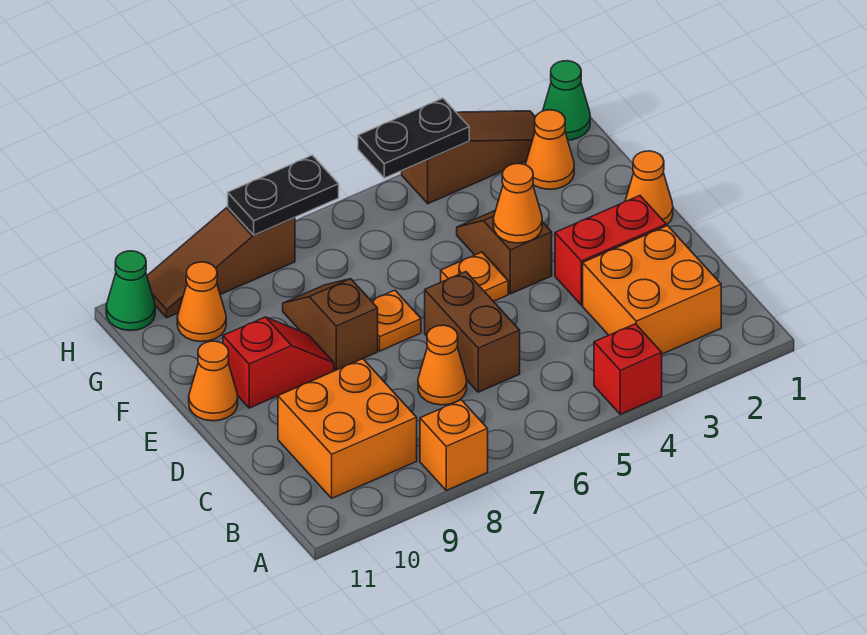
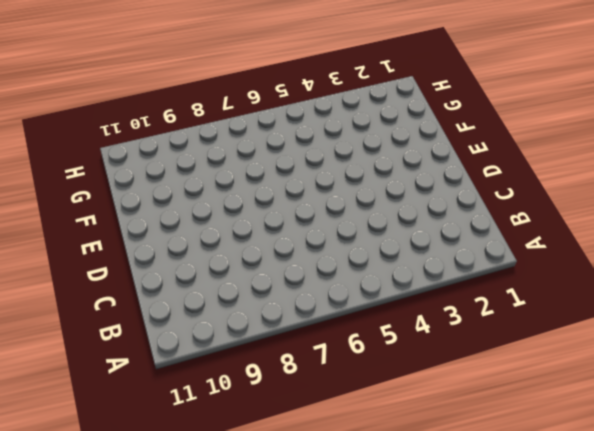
none -> red 1x1 brick [594,324,662,414]
none -> orange 1x1 brick [420,400,488,490]
none -> orange 2x2 brick [583,226,721,354]

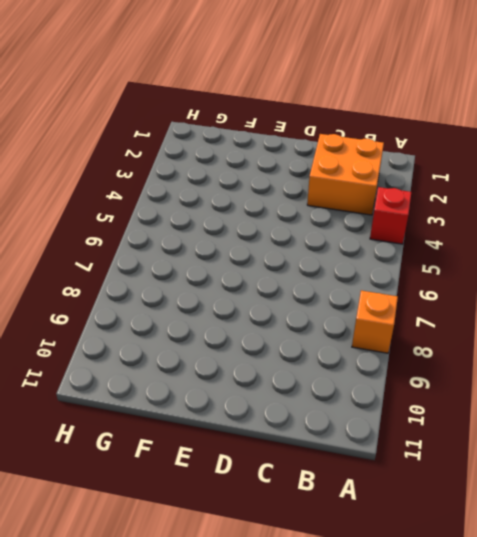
none -> orange 2x2 brick [278,359,417,498]
none -> brown 1x2 brick [425,272,520,392]
none -> orange 1x1 cone [418,325,467,405]

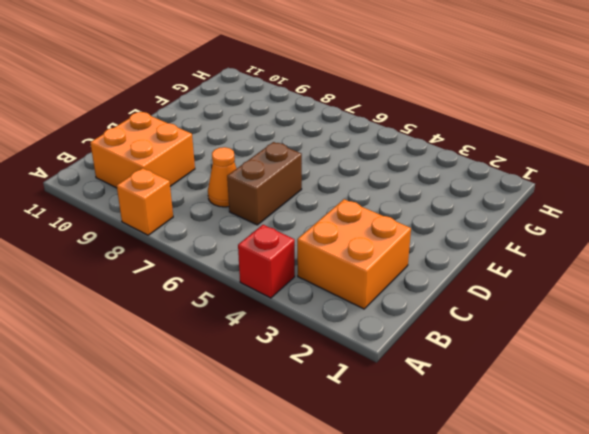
none -> red 1x2 brick [555,196,666,305]
none -> orange 1x1 cone [625,151,673,225]
none -> brown 1x2 slope [457,211,552,294]

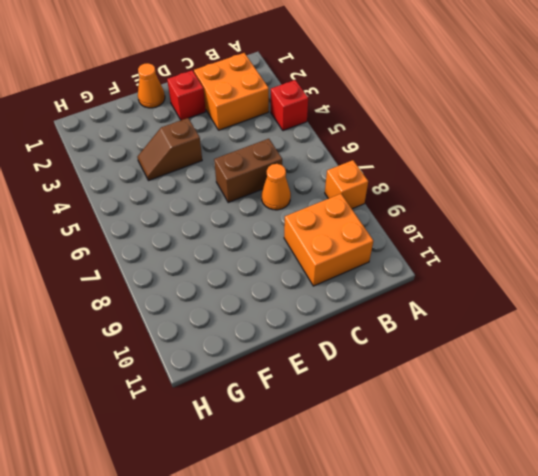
red 1x1 brick [167,70,206,120] -> red 1x2 brick [555,196,666,305]
none -> orange 1x1 plate [441,252,508,301]
none -> orange 1x1 plate [371,290,421,351]
none -> brown 1x2 slope [283,279,378,370]

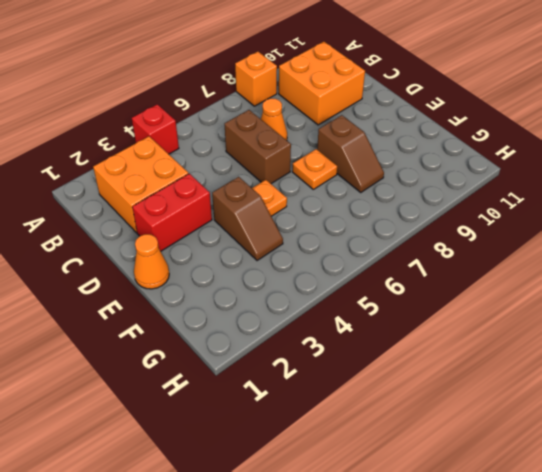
none -> red 1x2 slope [223,317,334,408]
none -> orange 1x1 cone [189,341,238,421]
none -> orange 1x1 cone [526,110,574,189]

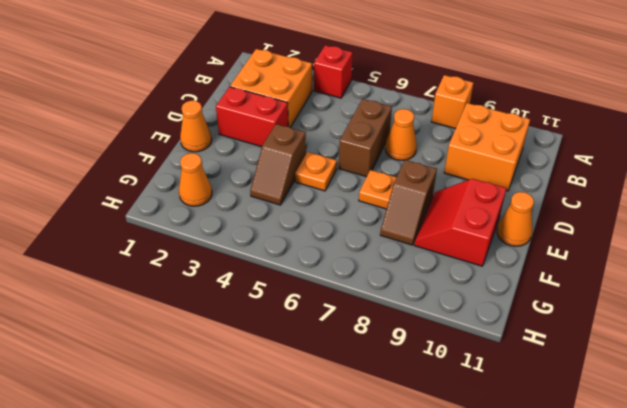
red 2x2 slope [414,179,507,266] -> red 1x2 slope [223,317,334,408]
none -> orange 1x1 cone [177,262,226,342]
none -> green 1x1 cone [543,61,590,140]
none -> brown 1x3 slope [402,111,535,204]

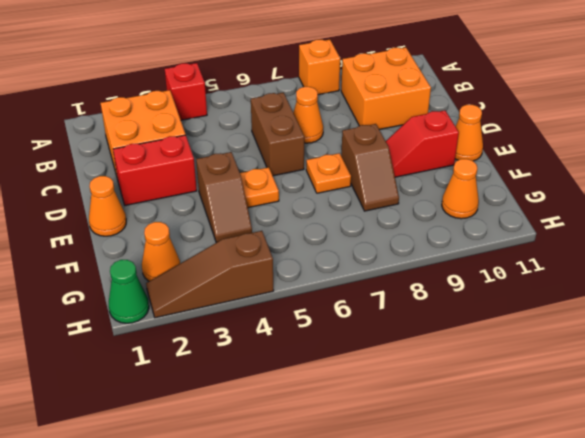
none -> brown 1x3 slope [147,207,295,318]
none -> green 1x1 cone [106,251,155,331]
none -> orange 1x1 cone [493,164,542,243]

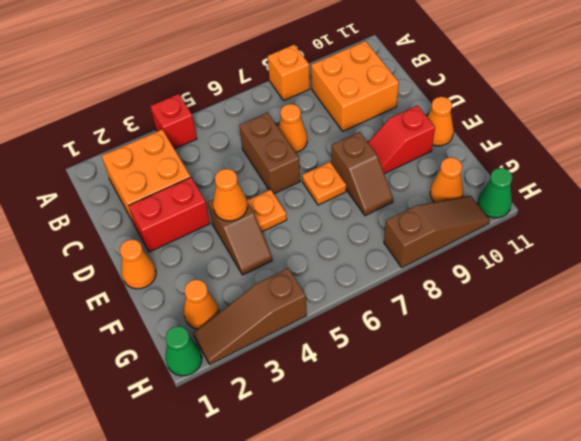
none -> black 1x2 plate [358,98,469,178]
none -> black 1x2 plate [228,155,339,235]

